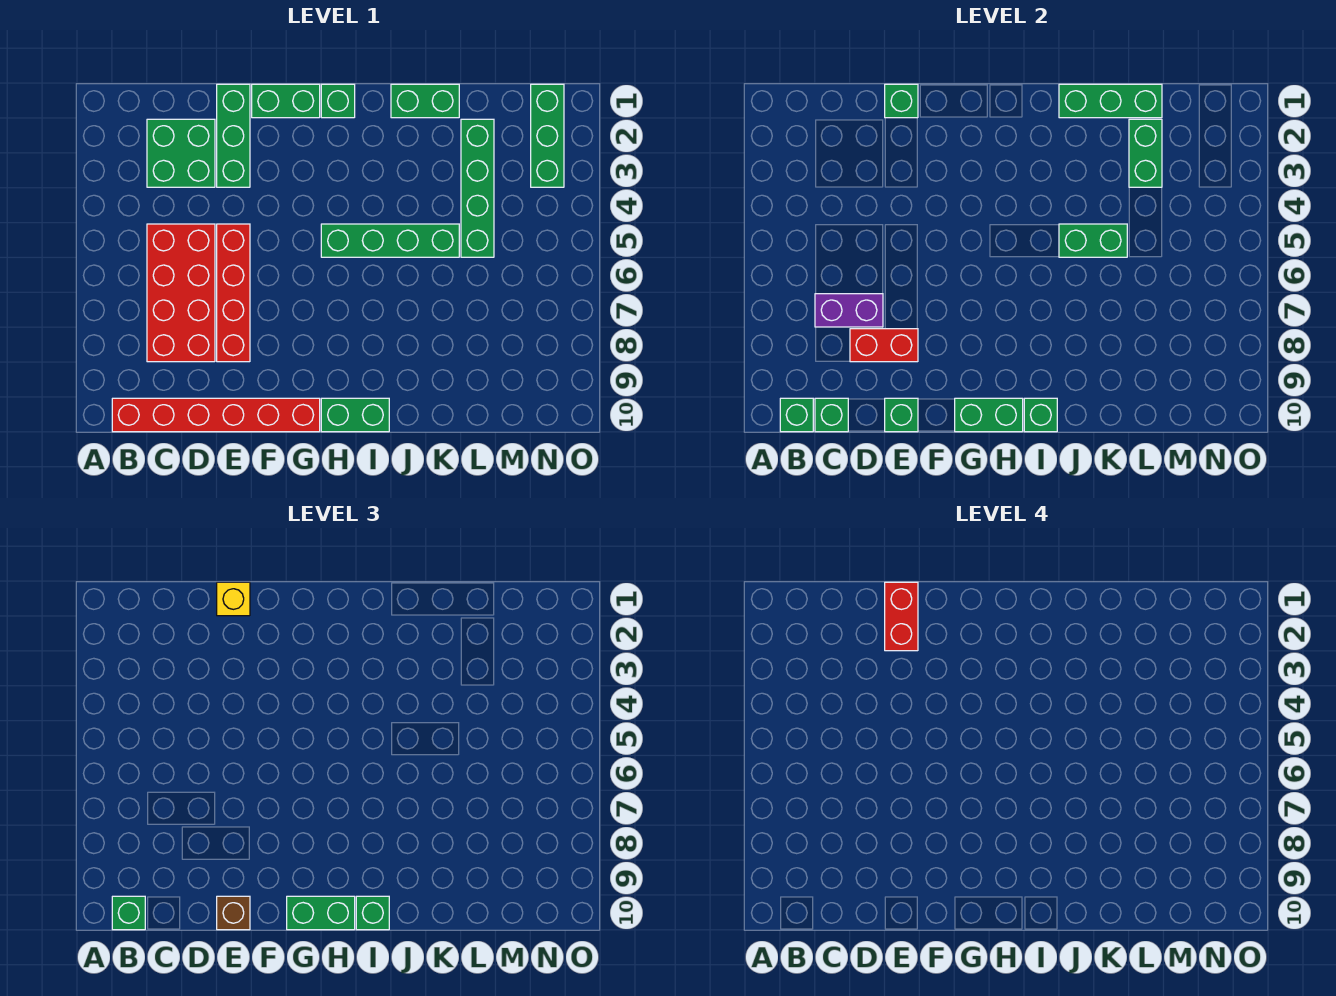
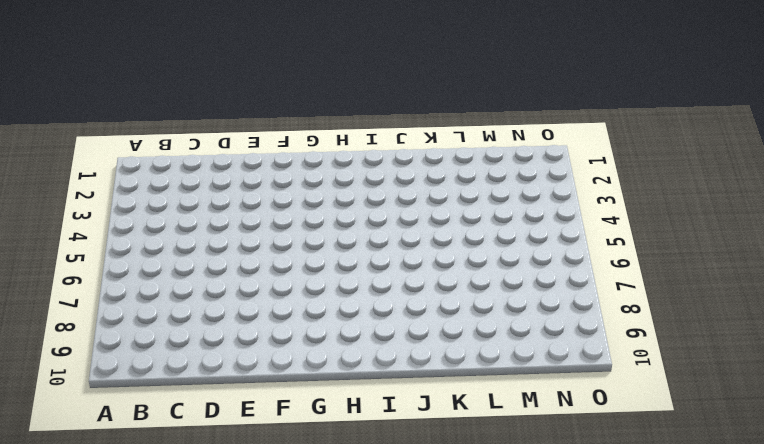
none -> red 1x6 brick [112,398,320,432]
none -> green 2x2 brick [147,119,215,187]
none -> red 2x4 brick [147,224,215,362]

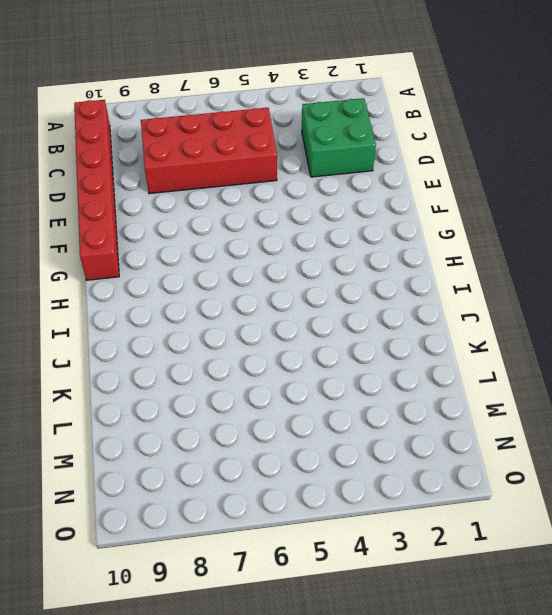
none -> green 1x3 brick [217,84,250,187]
none -> red 1x4 brick [217,224,250,362]
none -> green 1x2 brick [252,84,320,118]

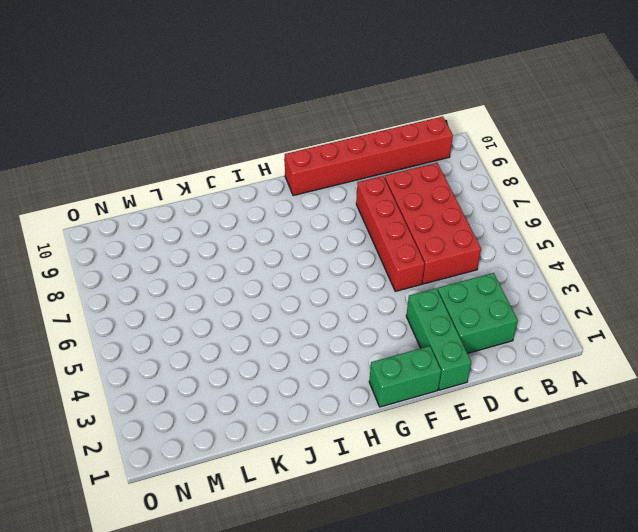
none -> green 1x1 brick [321,84,355,118]
none -> green 1x4 brick [321,224,459,257]
none -> green 1x2 brick [321,398,389,432]

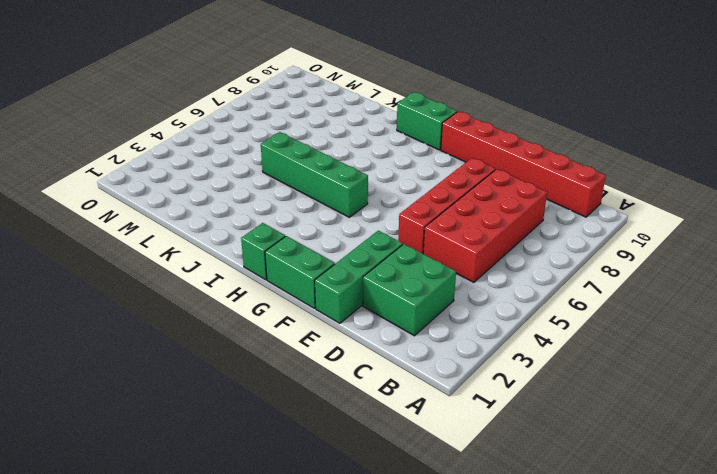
none -> green 1x2 brick [391,84,459,118]
none -> green 1x4 brick [461,119,494,257]
none -> green 1x3 brick [531,84,564,187]

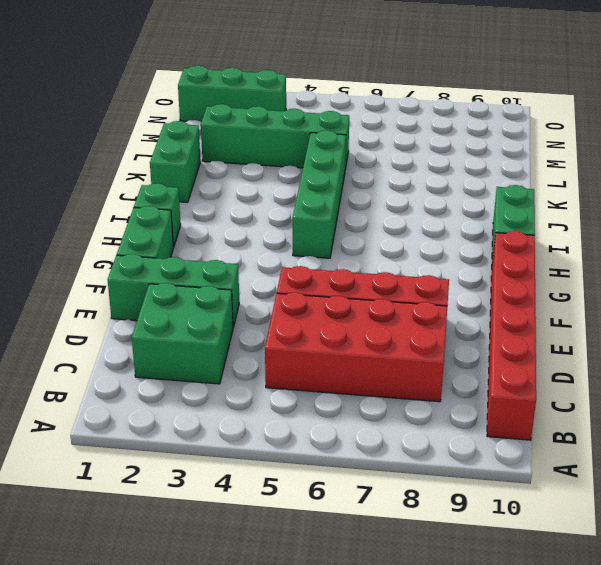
none -> green 1x1 brick [780,398,813,432]
none -> purple 1x2 brick [815,294,883,327]
none -> green 1x1 brick [815,398,848,432]

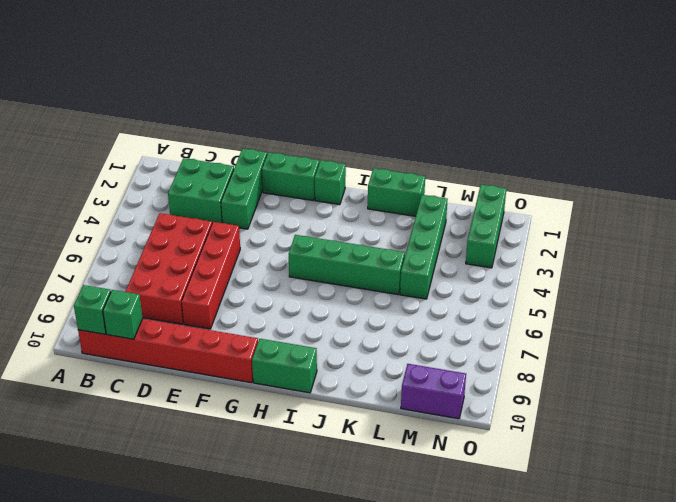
purple 1x2 brick [401,364,466,419] -> purple 1x2 brick moved to [815,294,883,327]
none -> red 1x2 brick [850,329,918,362]
none -> green 1x1 brick [885,84,918,118]
none -> green 1x1 brick [885,398,918,432]

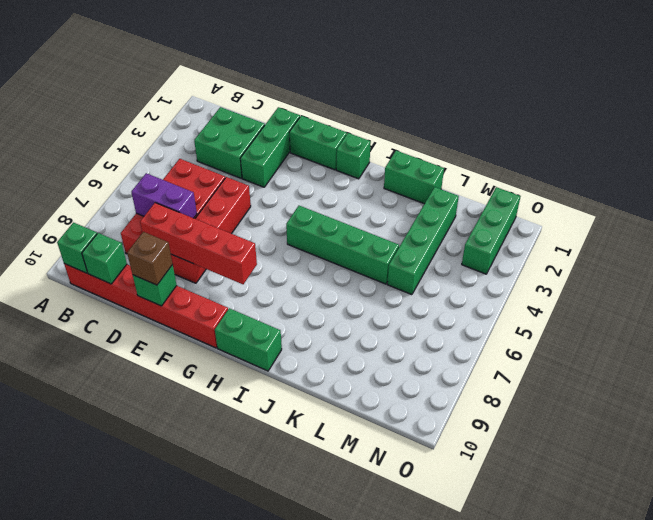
red 1x4 brick [140,203,257,284] -> red 1x2 brick [850,329,918,362]
none -> green 1x1 brick [885,84,918,118]
none -> green 1x2 brick [955,398,1023,432]
none -> green 1x1 brick [1024,398,1057,432]

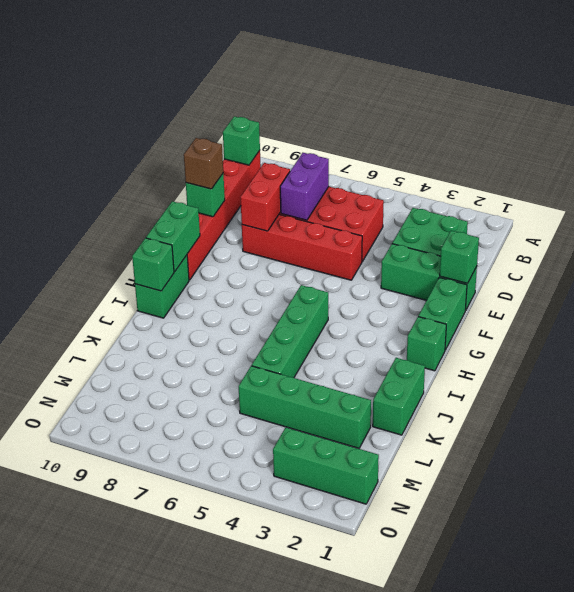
none -> green 1x1 brick [815,398,848,432]
none -> green 1x3 brick [1059,84,1162,118]
none -> green 1x2 brick [1059,224,1127,257]

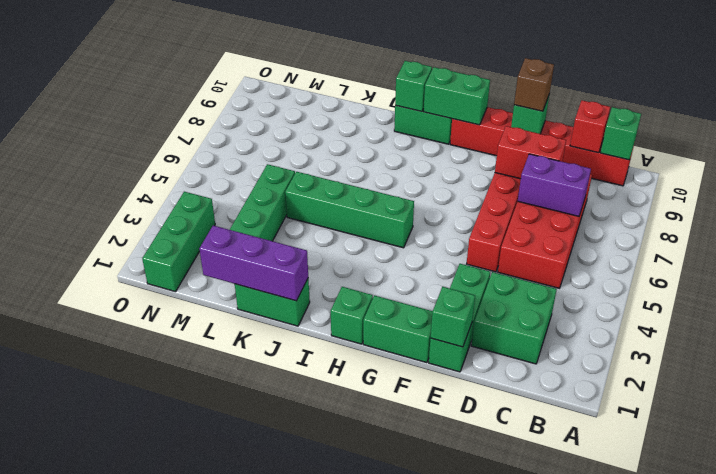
red 1x1 brick [570,100,610,153] -> green 1x1 brick [815,398,848,432]
purple 1x3 brick [199,226,308,301] -> green 1x3 brick [1059,84,1162,118]
none -> green 1x2 brick [1059,224,1127,257]
none -> green 1x2 brick [1129,119,1162,187]
none -> green 1x1 brick [112,896,145,930]

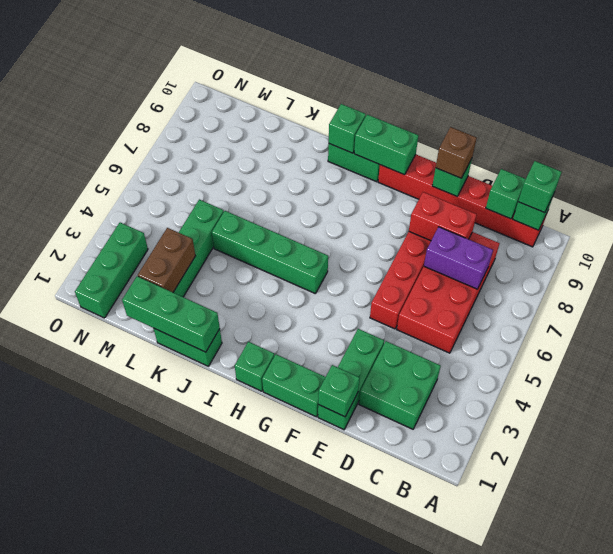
brown 1x2 brick [138,228,195,292] -> green 1x2 brick [1129,119,1162,187]
none -> green 1x2 brick [1059,224,1127,257]
none -> yellow 1x1 brick [217,582,250,616]
none -> green 1x2 brick [287,896,355,930]

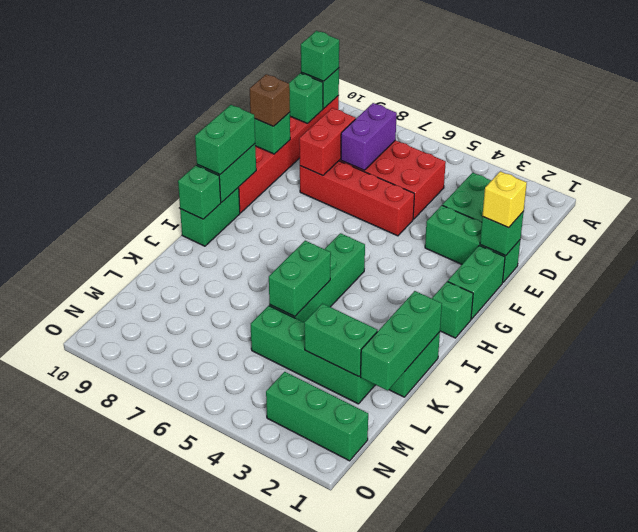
none -> green 1x1 brick [356,896,389,930]
none -> red 1x2 brick [885,582,918,651]

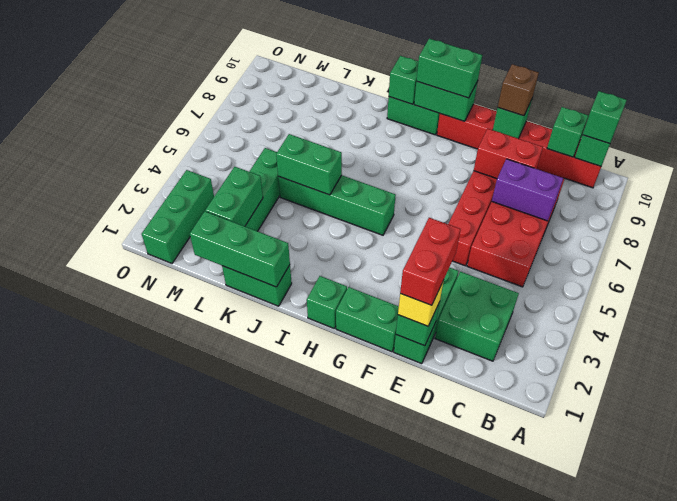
none -> green 1x1 brick [356,896,389,930]

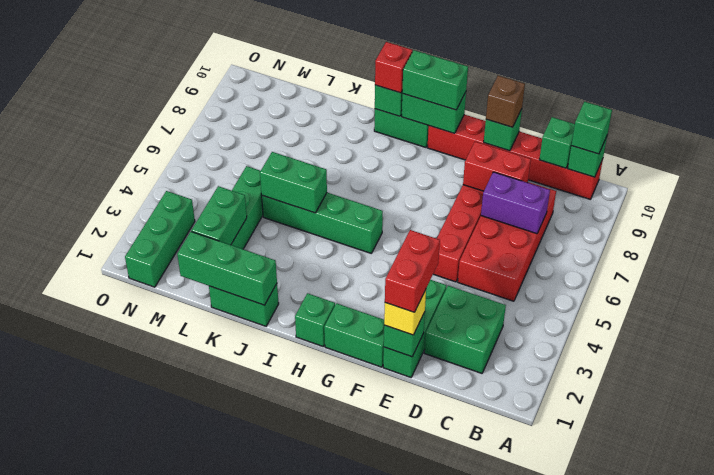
red 1x1 brick [375,42,412,93] -> green 1x1 brick [356,896,389,930]

